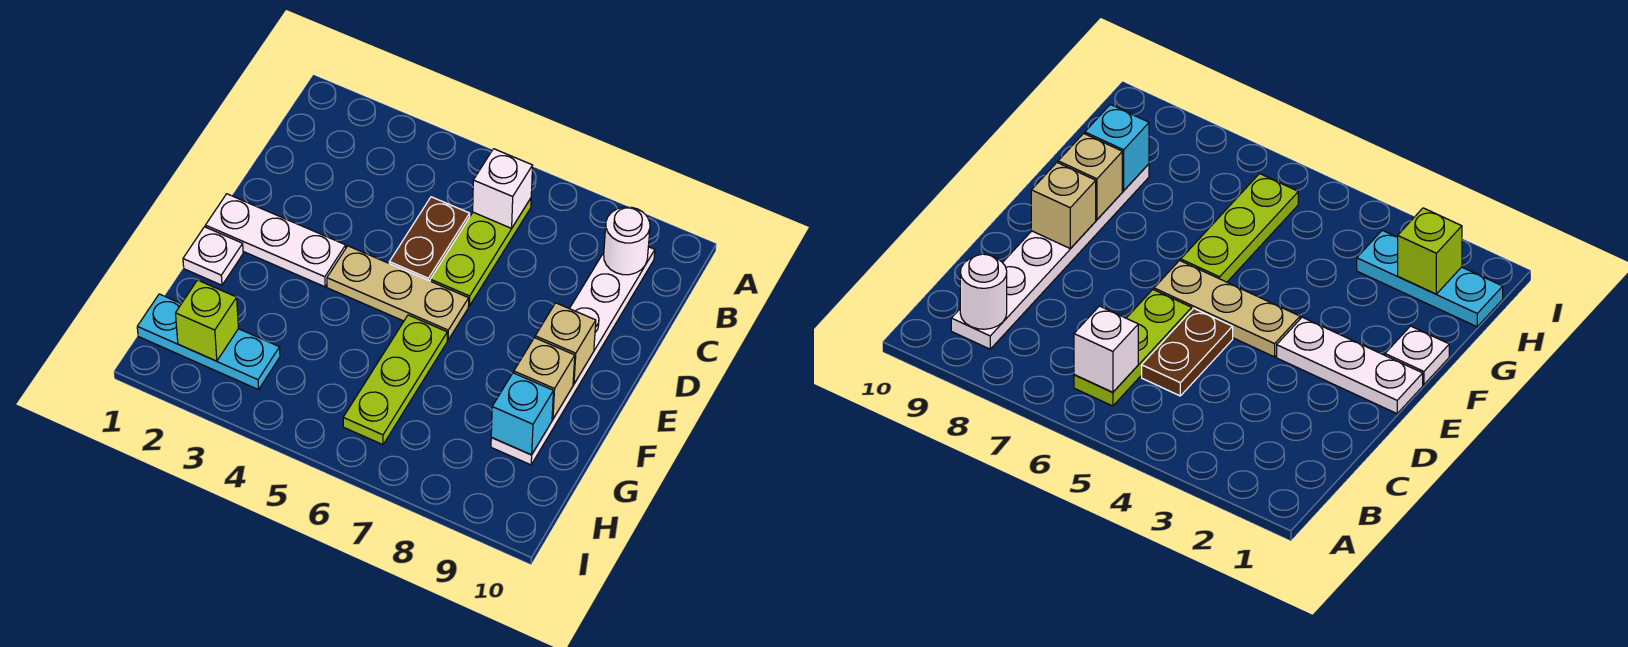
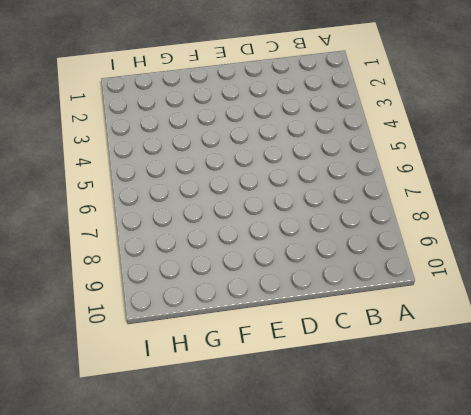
none -> lime 1x3 plate [430,198,531,306]
none -> white 1x6 plate [491,247,655,465]
none -> brown 1x2 plate [389,197,470,281]

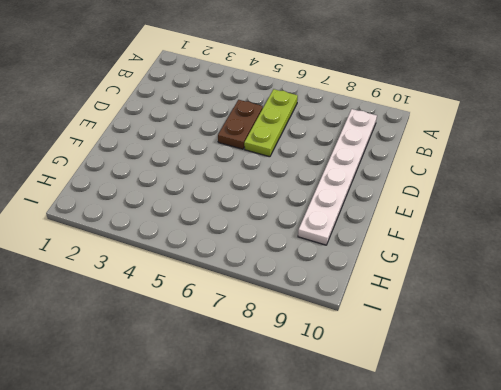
none -> white 1x3 plate [205,194,346,287]
none -> tan 1x3 plate [327,246,469,340]
none -> white 1x1 plate [183,227,243,285]

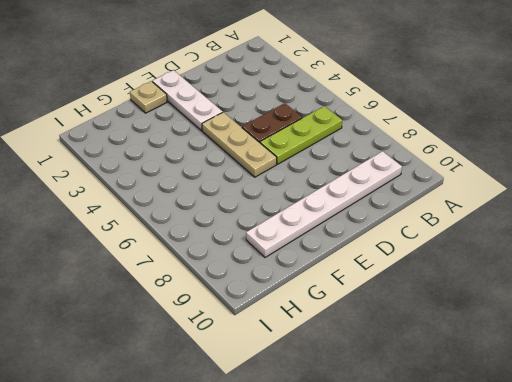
tan 1x1 plate [130,81,167,113] -> white 1x1 plate [183,227,243,285]
none -> lime 1x3 plate [343,315,447,445]
none -> cyan 1x3 plate [137,294,280,390]
none -> white 1x1 brick [473,149,533,228]

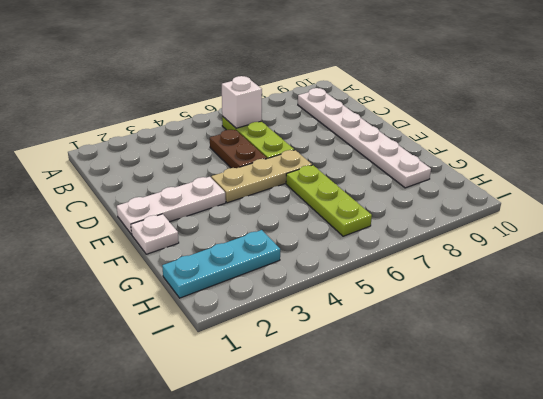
none -> white 1x1 round brick [604,207,650,275]
none -> tan 1x1 brick [535,303,596,384]
none -> tan 1x1 brick [514,338,575,419]

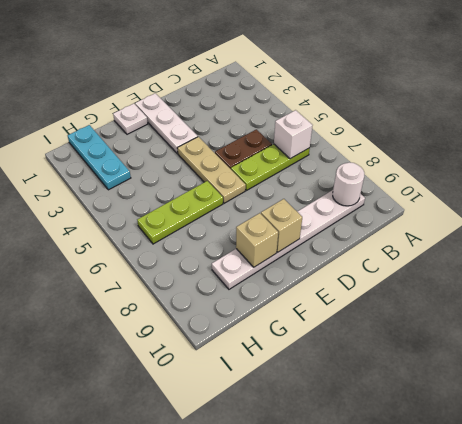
none -> cyan 1x1 brick [491,373,553,455]
none -> lime 1x1 brick [175,280,238,361]

